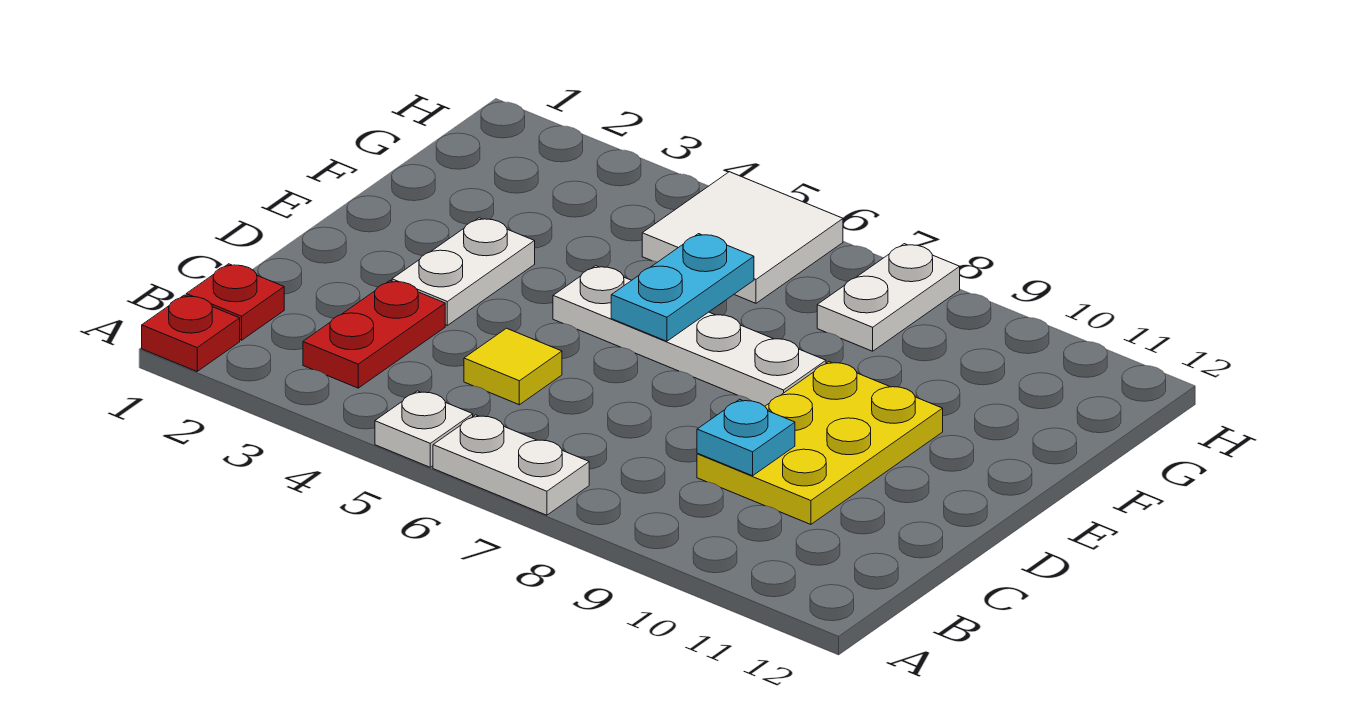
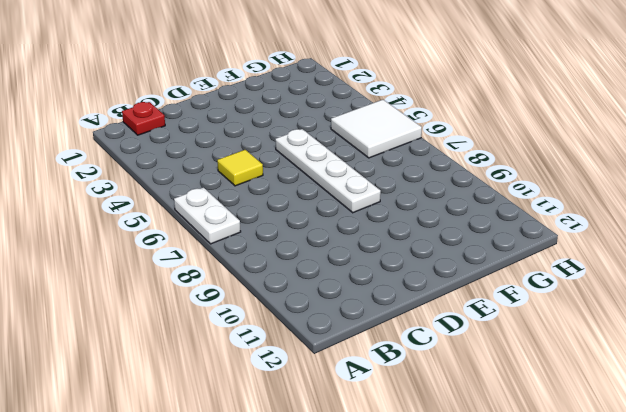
none -> red 1x1 plate [142,295,240,371]
none -> white 1x1 plate [375,391,473,467]
none -> red 1x2 plate [303,281,445,388]

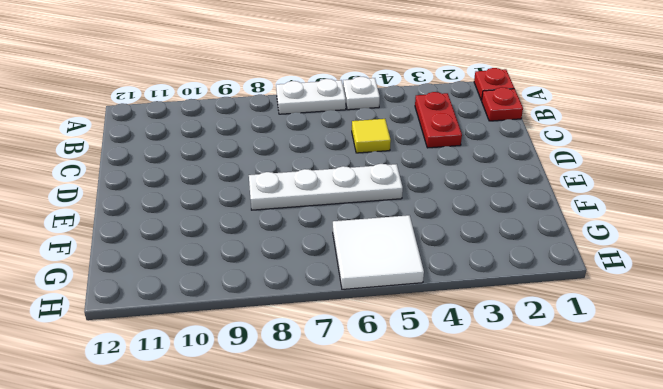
none -> yellow 2x3 plate [697,362,943,524]
none -> white 1x2 plate [392,218,535,325]
none -> white 1x2 plate [817,244,960,351]

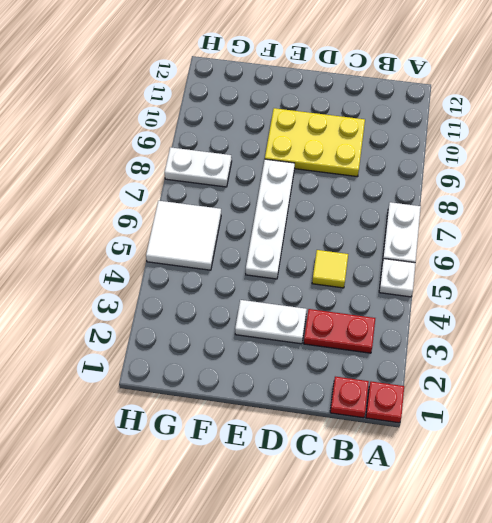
none -> cyan 1x1 plate [697,399,795,476]
none -> cyan 1x2 plate [611,234,754,341]

